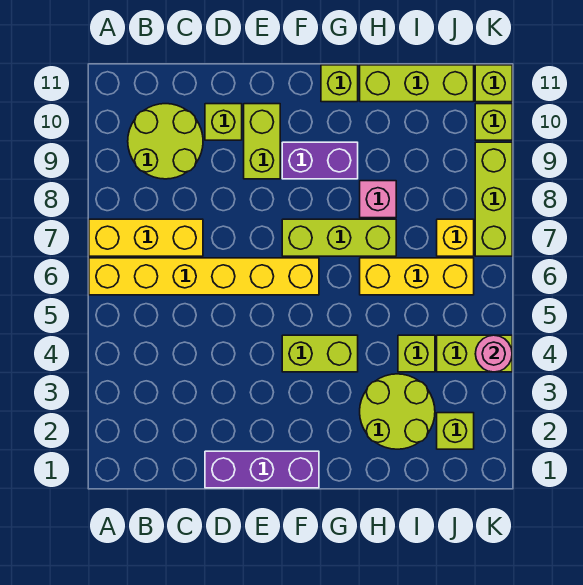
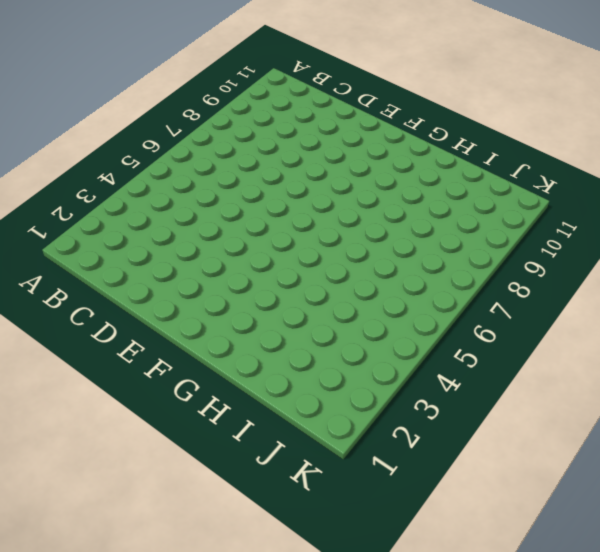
none -> yellow 1x6 brick [89,258,319,295]
none -> yellow 1x3 brick [89,219,203,256]
none -> lime 2x2 round brick [128,104,203,179]

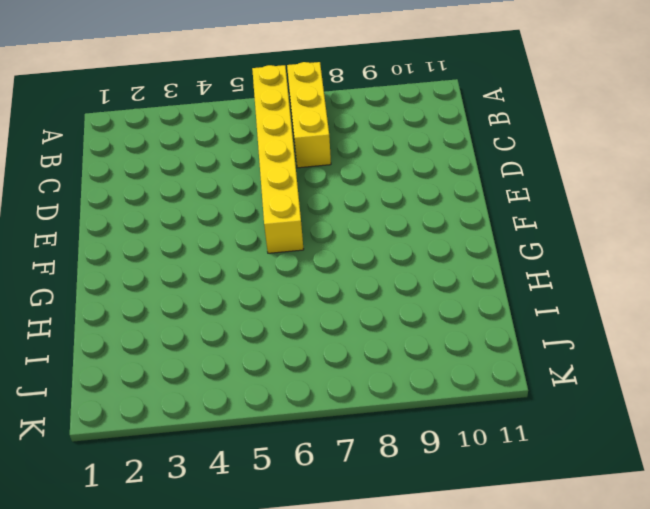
none -> lime 2x2 round brick [128,104,203,179]
none -> purple 1x3 brick [205,451,319,488]
none -> lime 1x1 brick [205,104,242,140]

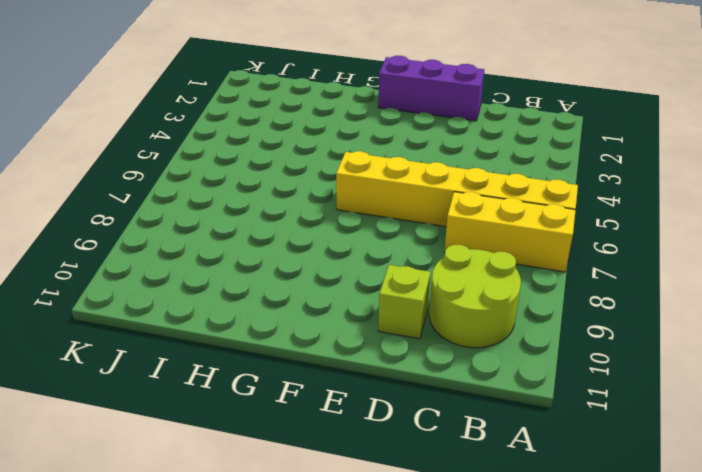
none -> lime 1x2 brick [244,104,280,179]
none -> lime 1x2 brick [282,335,358,372]
none -> lime 1x3 brick [282,219,396,256]

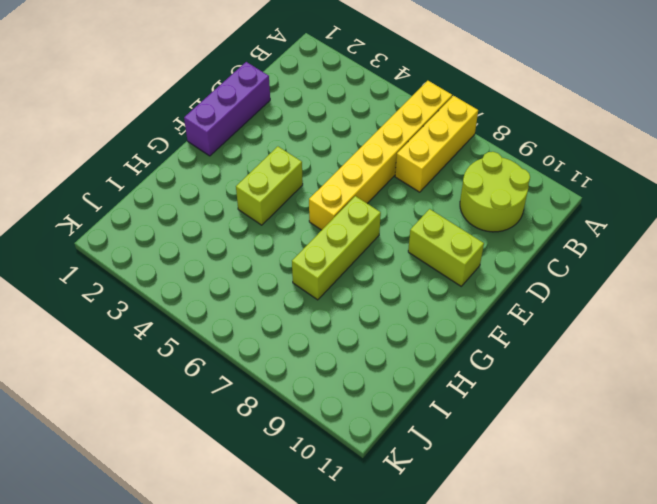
none -> lime 1x1 brick [205,104,242,140]
none -> purple 1x2 brick [282,142,358,179]
none -> lime 1x1 brick [321,65,358,102]

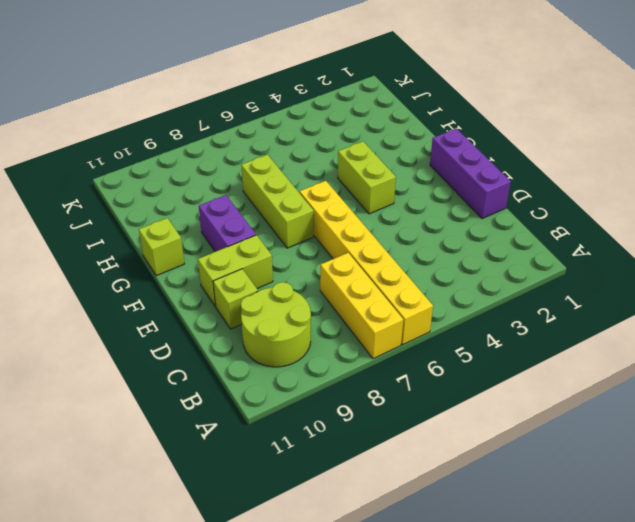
none -> lime 2x2 round brick [360,374,435,449]
none -> yellow 1x3 brick [360,258,474,295]
none -> pink 1x1 brick [360,181,396,218]

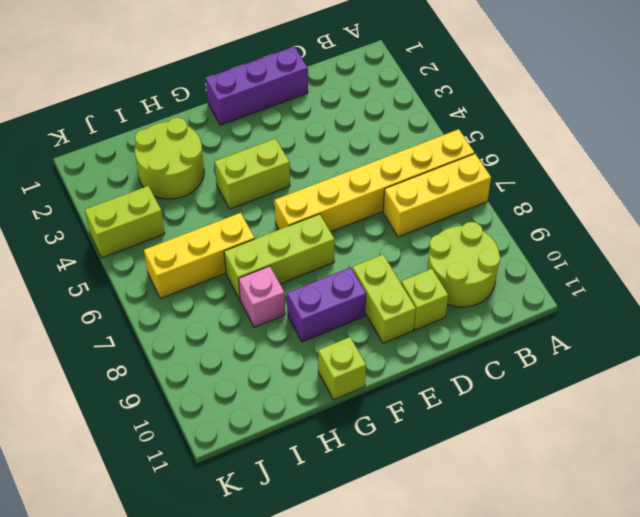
none -> lime 1x3 brick [360,65,474,102]
none -> lime 1x1 brick [398,335,435,372]
none -> lime 1x1 brick [437,413,474,449]

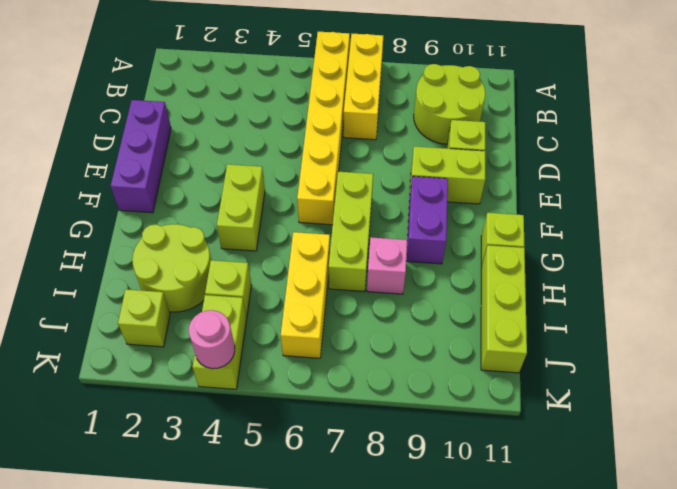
none -> yellow 1x1 brick [437,219,474,256]
none -> lime 1x3 brick [475,142,512,256]
none -> lime 1x1 brick [475,104,512,140]

